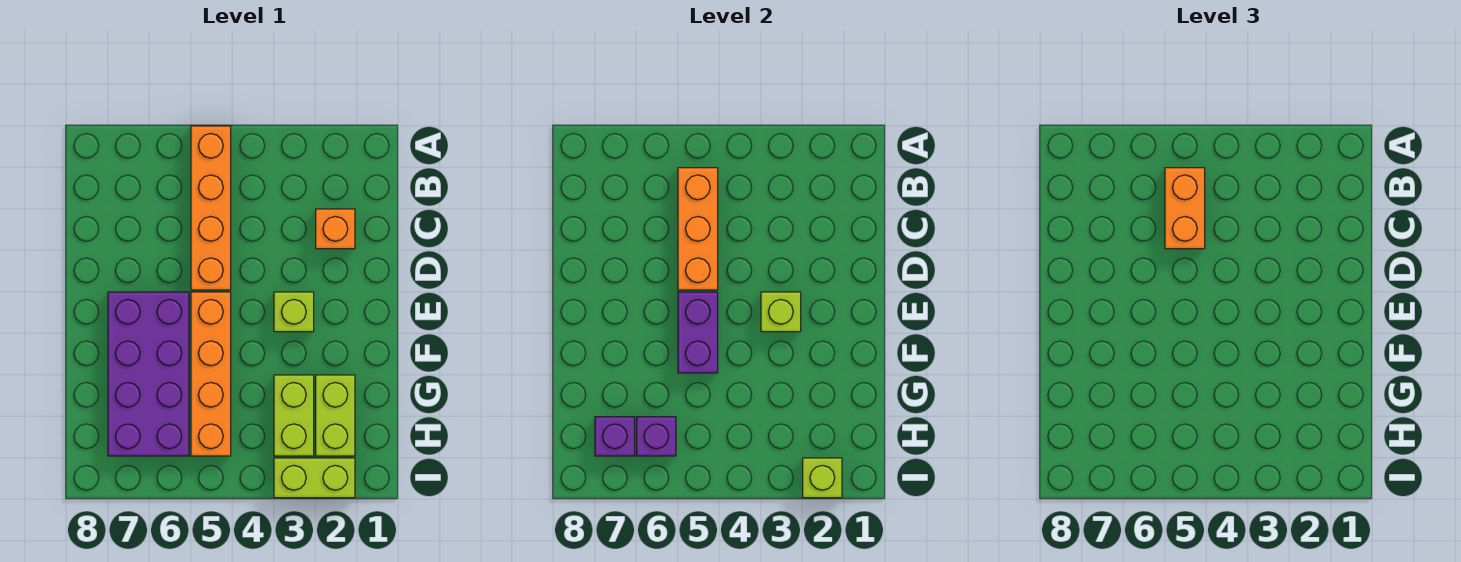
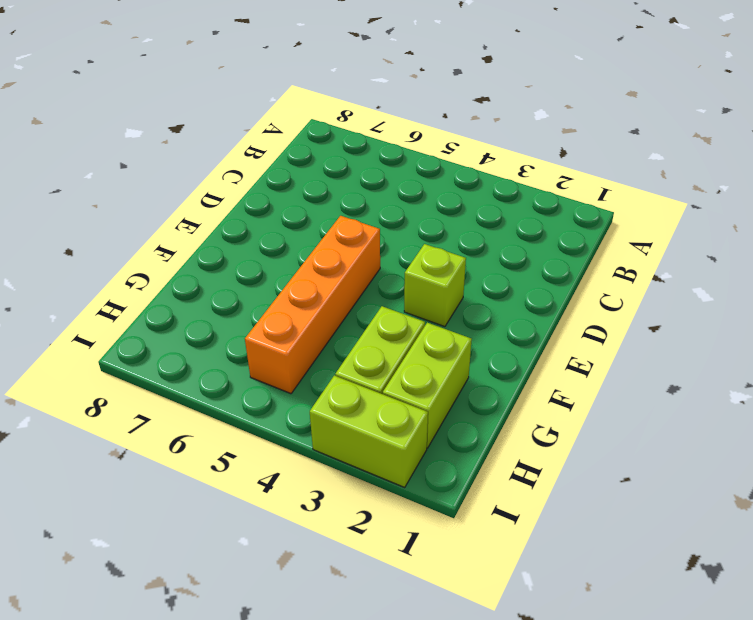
none -> orange 1x4 brick [191,126,231,290]
none -> orange 1x1 brick [316,209,355,249]
none -> purple 2x4 brick [108,292,189,456]

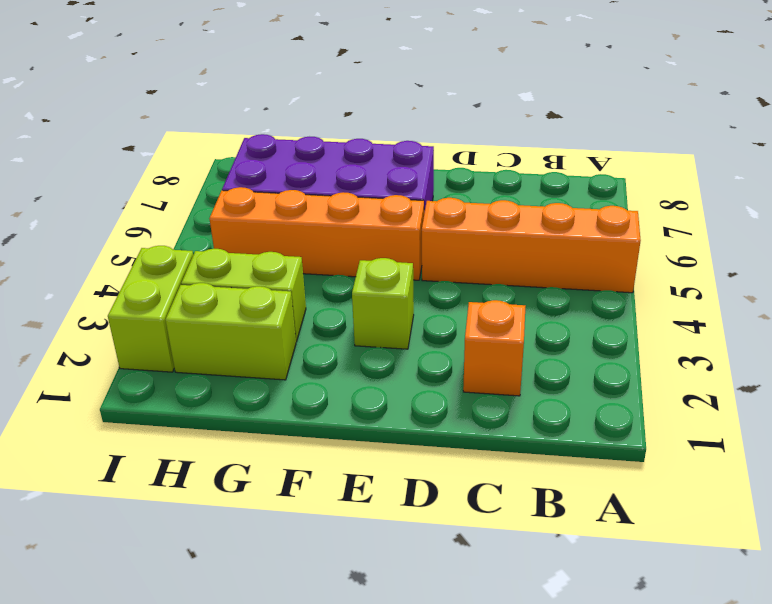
none -> orange 1x3 brick [678,168,718,290]
none -> lime 1x1 brick [761,292,801,332]
none -> purple 1x2 brick [678,292,718,373]

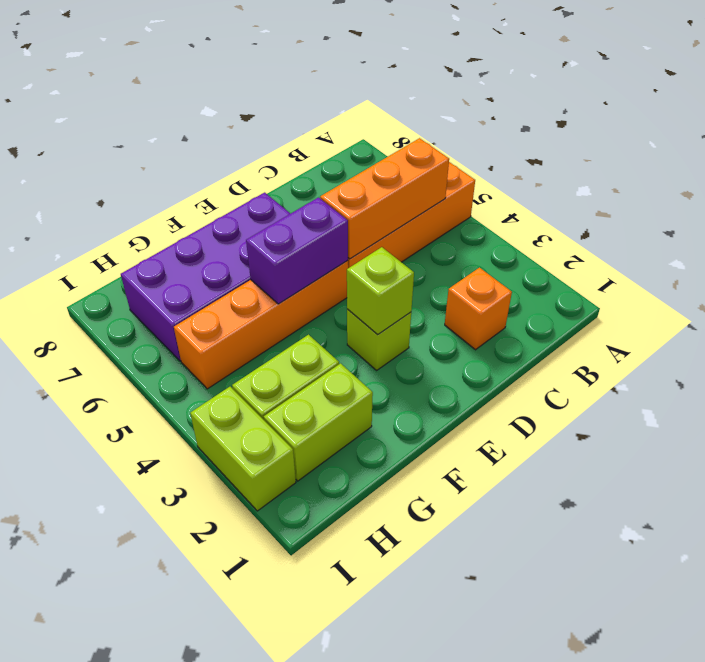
none -> purple 1x1 brick [637,417,676,456]
none -> purple 1x1 brick [595,417,635,456]
none -> lime 1x1 brick [803,458,842,498]

